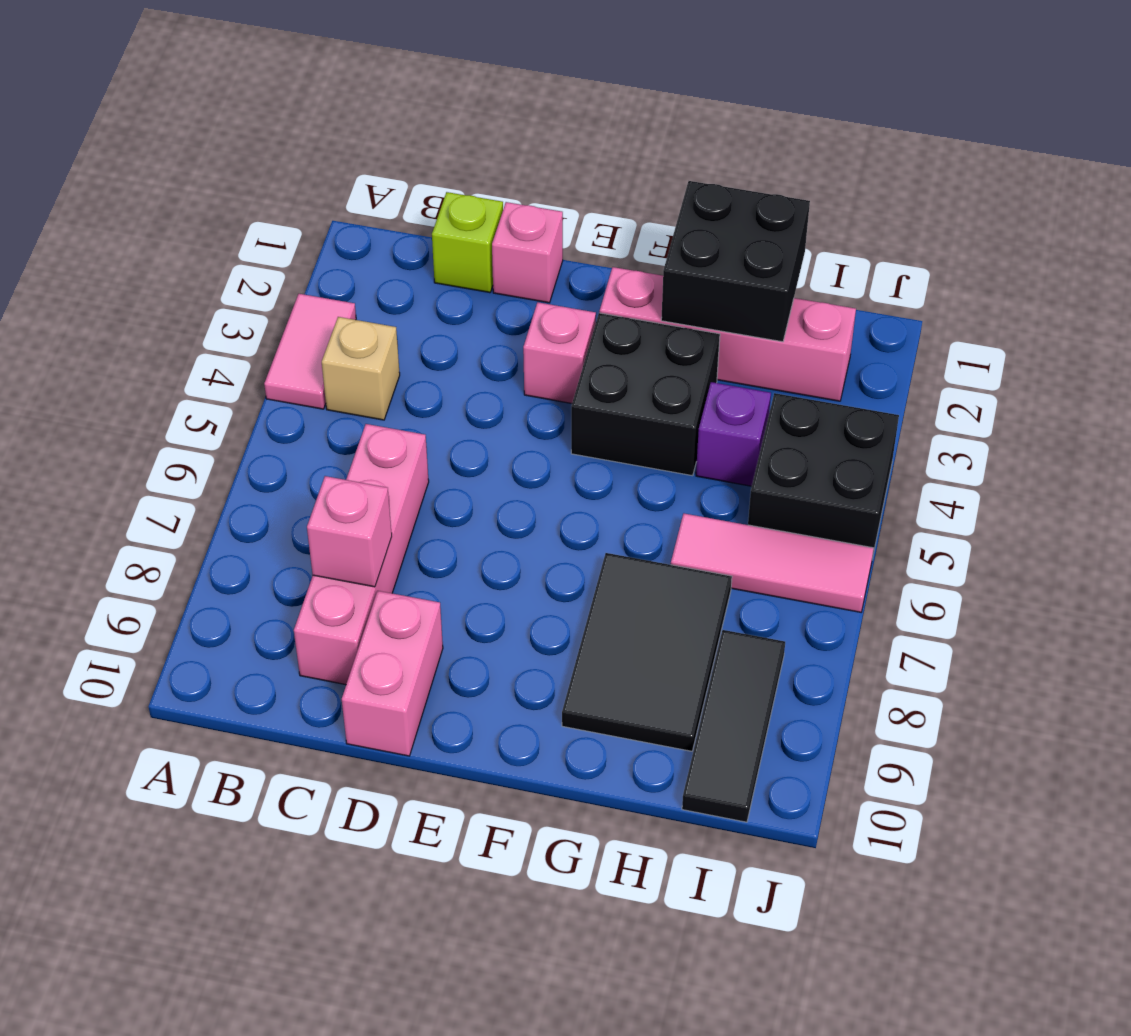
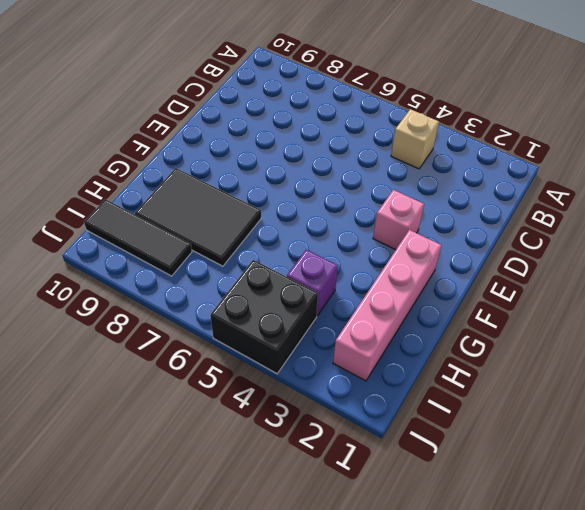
none -> pink 1x2 tile [264,294,356,409]
none -> lime 1x1 brick [432,192,503,293]
none -> pink 1x4 brick [294,424,429,685]

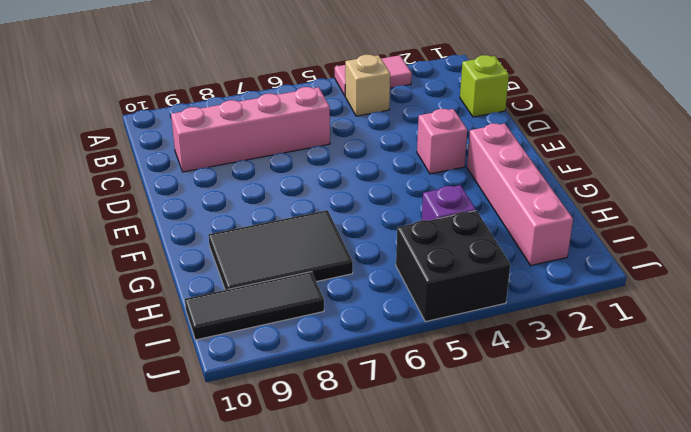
none -> pink 1x1 brick [492,202,563,303]
none -> pink 1x2 brick [342,591,443,756]
none -> black 2x2 brick [571,313,720,476]

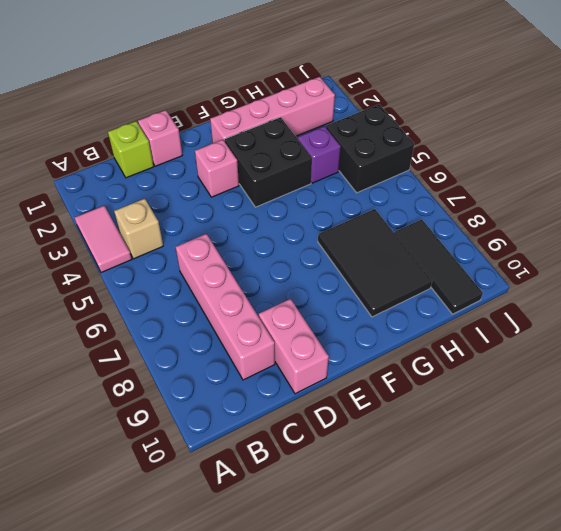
none -> pink 1x3 tile [671,514,874,612]
none -> pink 1x1 brick [307,476,392,587]
none -> black 2x2 brick [661,181,810,342]

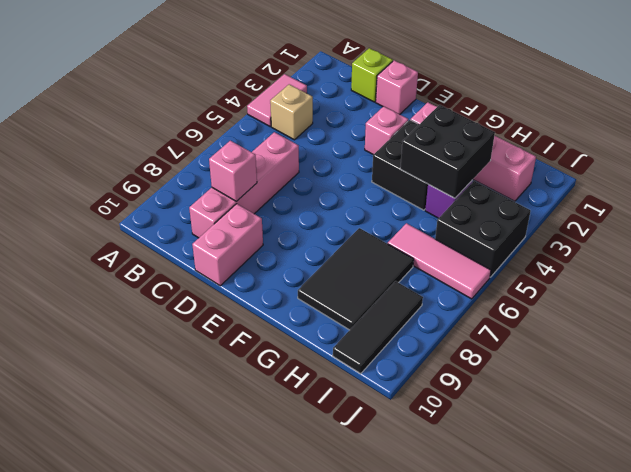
black 2x2 brick [400,105,495,198] -> black 2x2 brick moved to [661,181,810,342]

